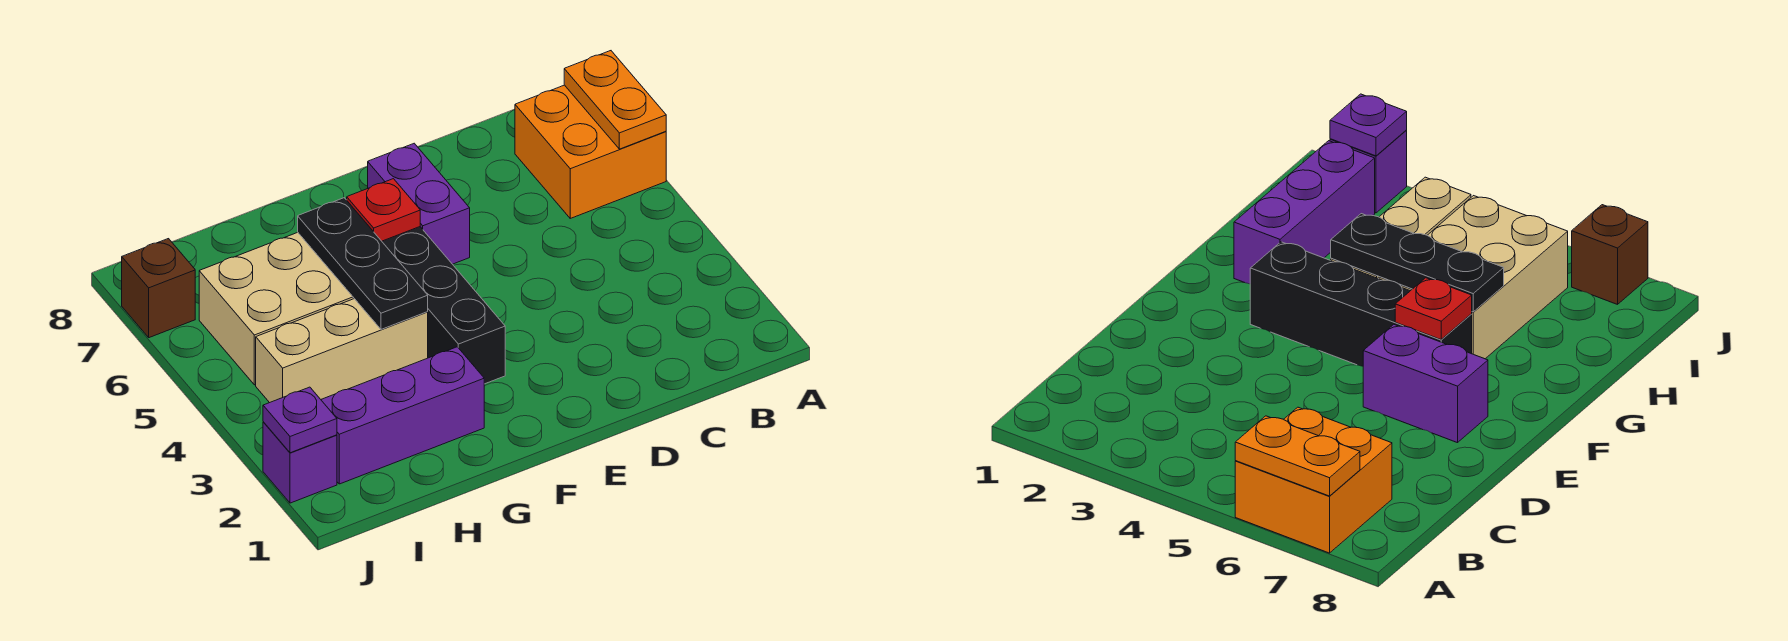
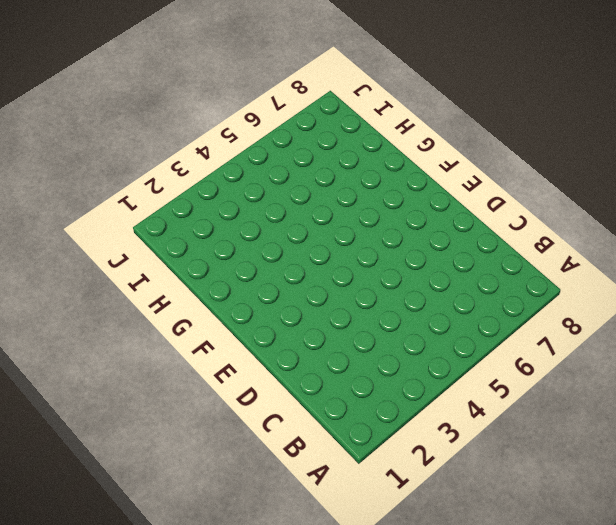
none -> orange 2x2 brick [515,85,666,218]
none -> purple 1x2 brick [368,143,470,264]
none -> black 1x4 brick [382,227,505,384]

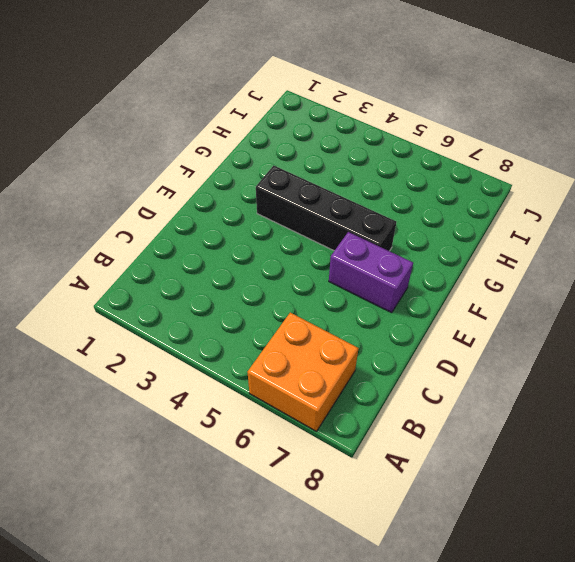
none -> purple 1x3 brick [321,347,484,484]
none -> tan 1x3 brick [256,299,428,403]
none -> tan 2x3 brick [199,233,354,385]

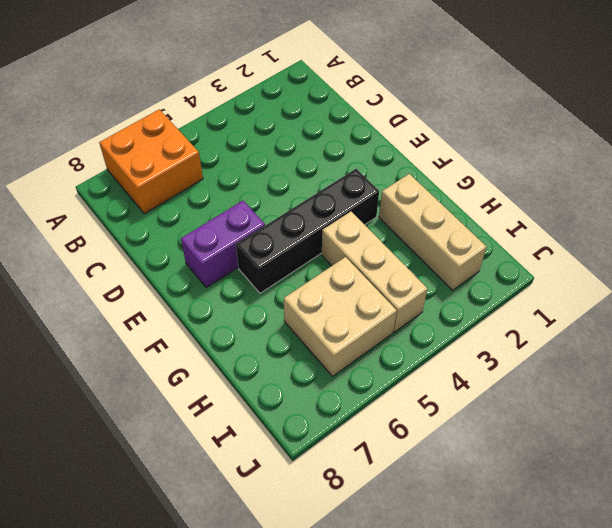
tan 1x3 brick [379,174,487,290] -> purple 1x3 brick [321,347,484,484]
tan 2x2 brick [284,257,397,376] -> tan 2x3 brick [199,233,354,385]
none -> purple 1x1 brick [263,422,337,503]
none -> brown 1x1 brick [122,239,195,338]
none -> orange 1x2 plate [564,51,666,149]

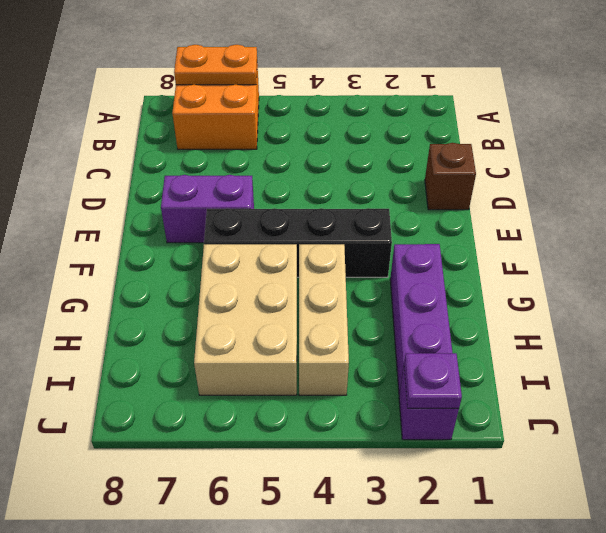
brown 1x1 brick [425,143,476,210] -> brown 1x1 brick moved to [122,239,195,338]
none -> red 1x1 plate [347,179,420,241]
none -> black 1x3 plate [298,198,428,329]

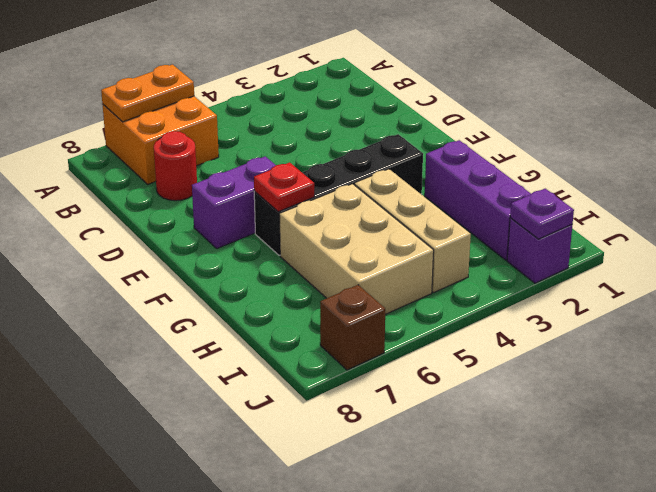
red 1x1 round brick [154,131,197,201] -> none
none -> black 1x3 plate [298,198,428,329]

